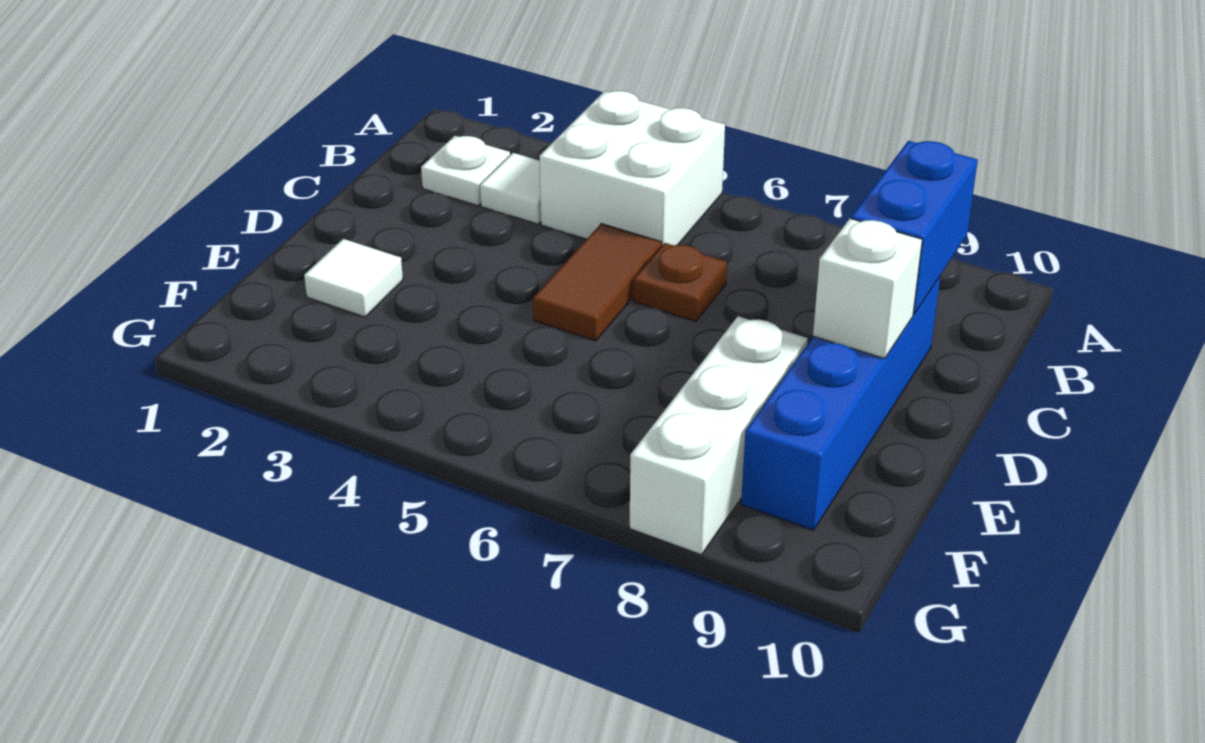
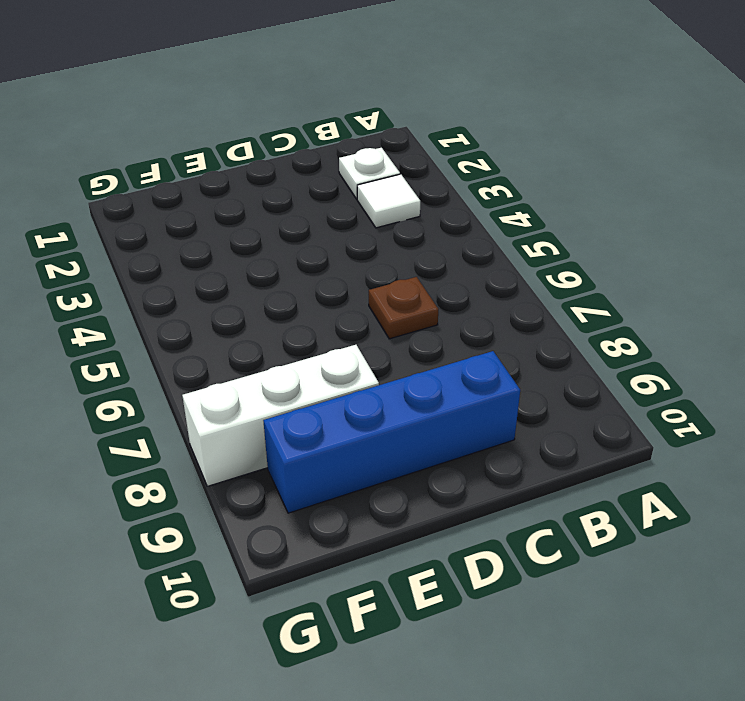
none -> white 2x2 brick [539,91,725,245]
none -> brown 1x2 tile [533,224,662,341]

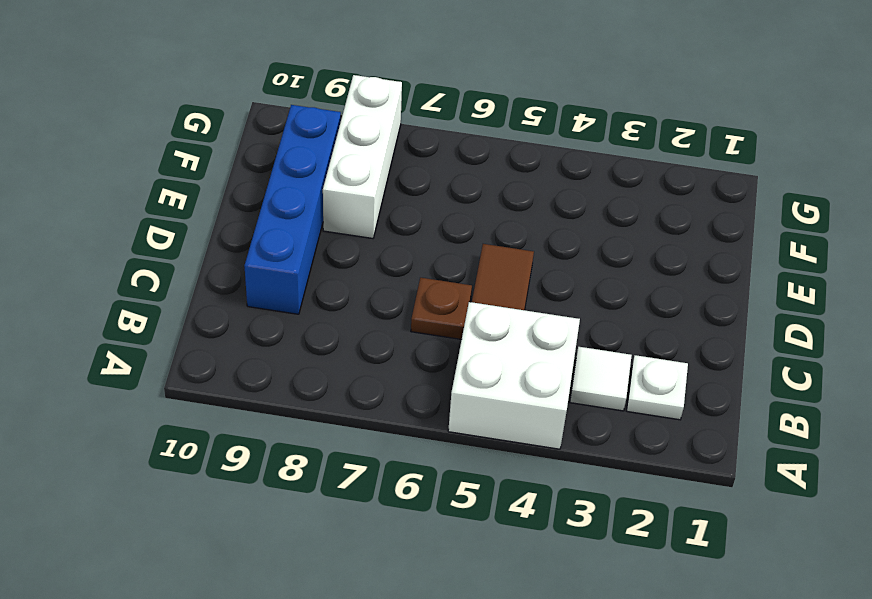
none -> white 1x1 tile [304,239,403,317]
none -> blue 1x2 brick [851,141,978,314]

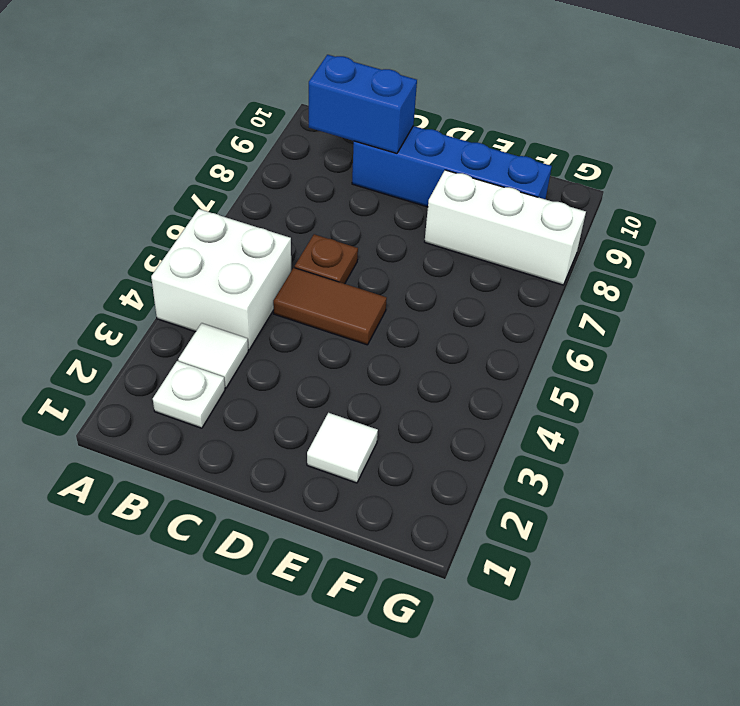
none -> white 1x1 brick [813,219,922,359]

